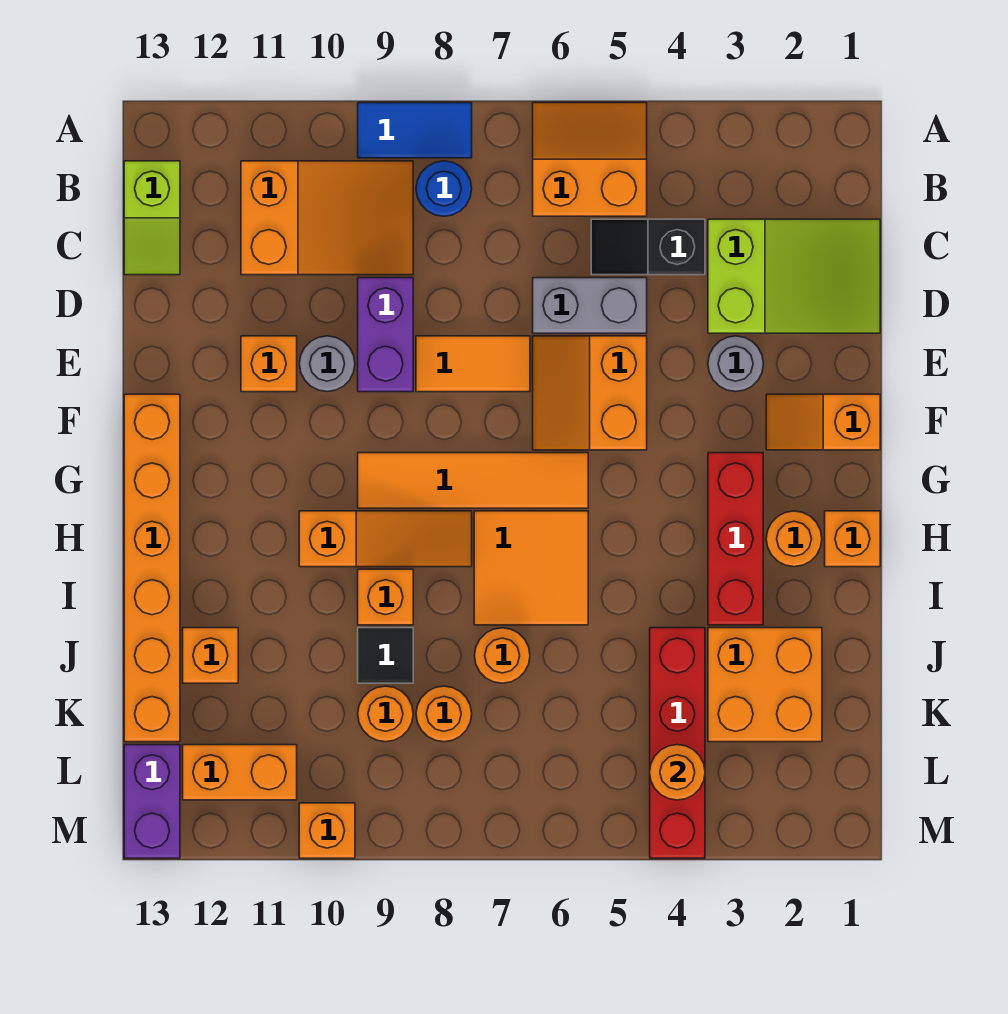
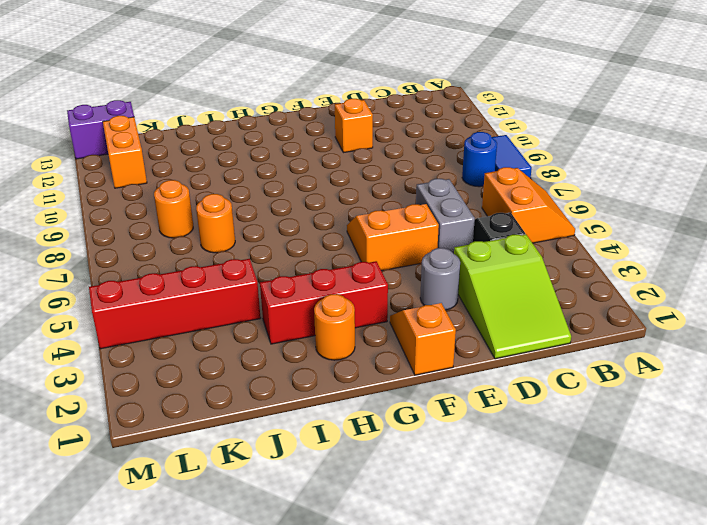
none -> orange 2x3 slope [241,161,413,275]
none -> lime 1x2 slope [124,161,180,275]
none -> purple 1x2 brick [358,278,413,392]
none -> orange 1x2 tile [416,336,530,392]

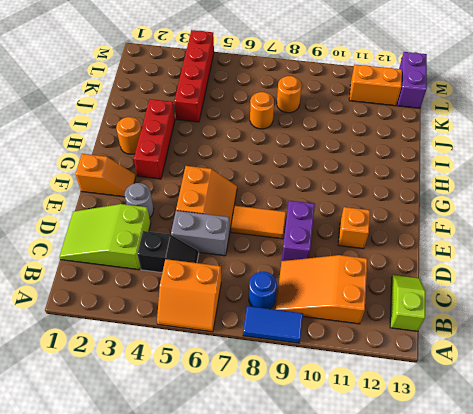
none -> grey 1x1 round brick [299,336,355,392]
none -> orange 1x6 brick [124,394,180,742]
none -> orange 1x4 tile [358,453,588,508]
none -> orange 1x1 brick [825,511,880,567]

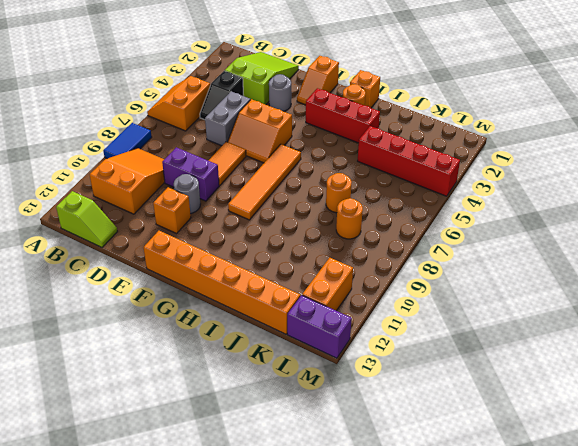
none -> blue 1x1 round brick [416,161,472,216]
none -> orange 2x2 tile [474,511,588,625]
none -> orange 1x3 slope [299,511,472,567]
none -> orange 1x1 brick [358,569,413,625]

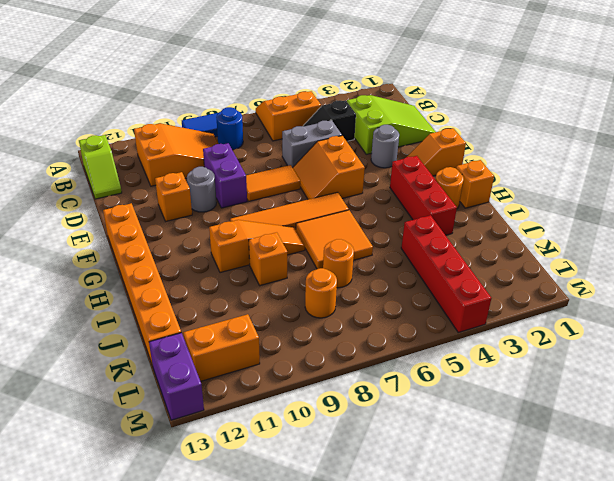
none -> orange 2x2 brick [708,628,822,742]
none -> black 1x1 tile [358,628,413,683]
none -> orange 1x1 brick [183,628,238,683]
none -> orange 1x1 round brick [358,686,413,742]

